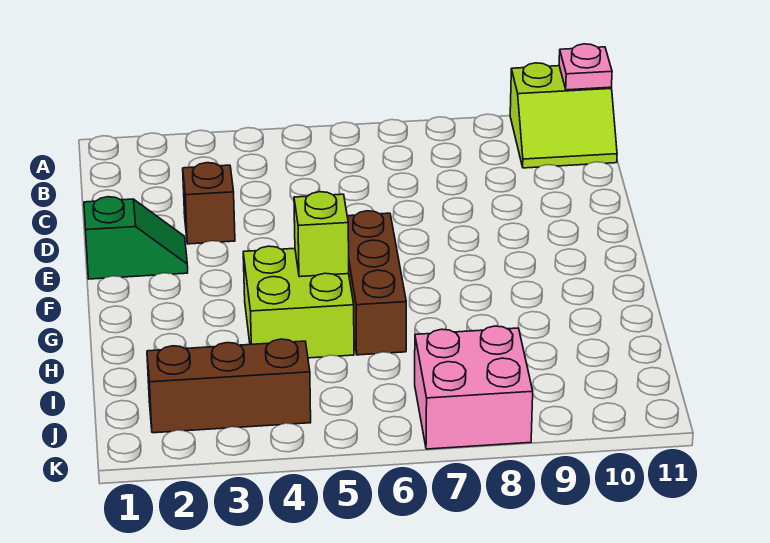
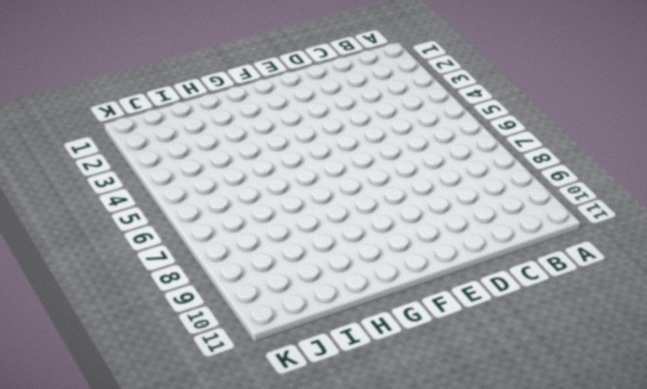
none -> lime 2x2 slope [510,63,617,168]
none -> brown 1x1 brick [183,163,235,244]

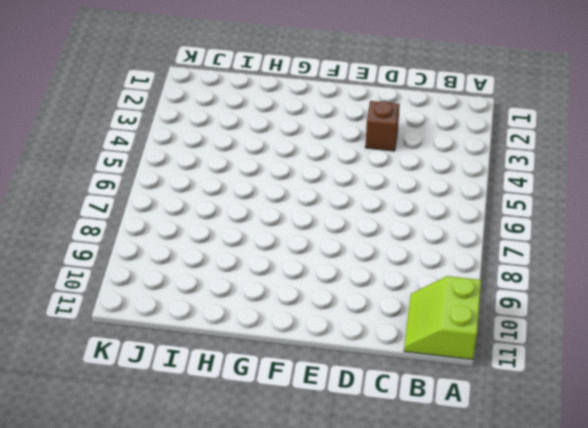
none -> green 1x2 slope [84,197,188,279]
none -> brown 1x3 brick [347,211,406,355]

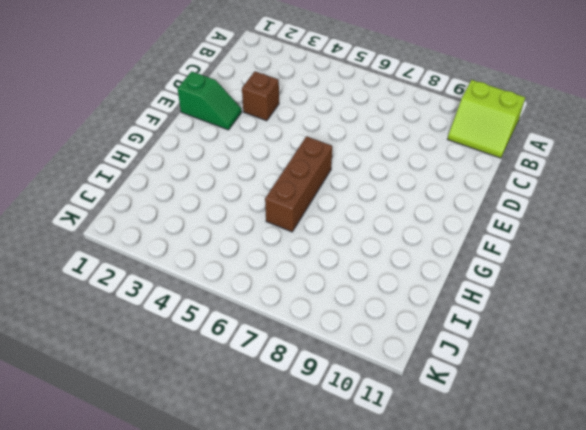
none -> lime 2x2 brick [243,246,354,358]
none -> brown 1x3 brick [147,339,311,433]

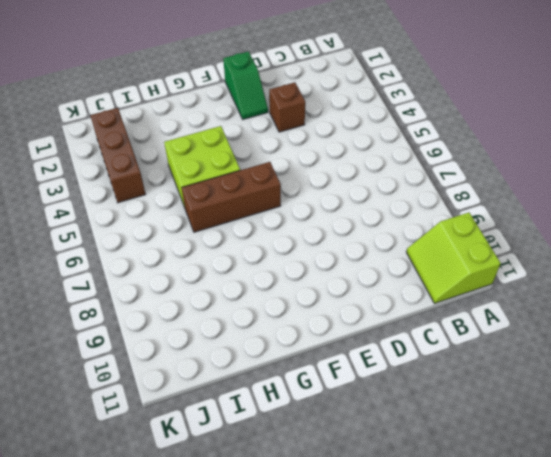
none -> pink 2x2 brick [415,326,533,449]
none -> pink 1x1 plate [559,44,612,90]

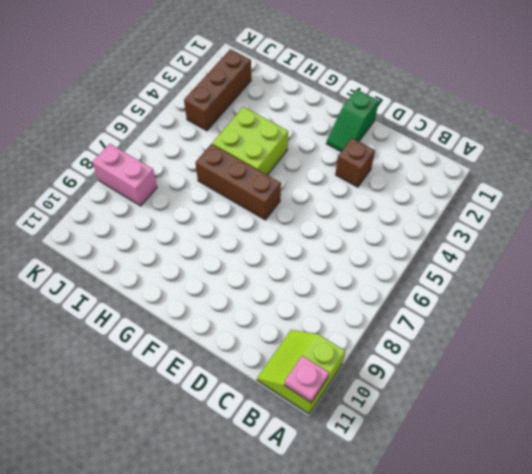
pink 1x2 brick [92,144,157,206] -> pink 2x2 brick [415,326,533,449]
none -> lime 1x1 brick [294,192,349,277]

